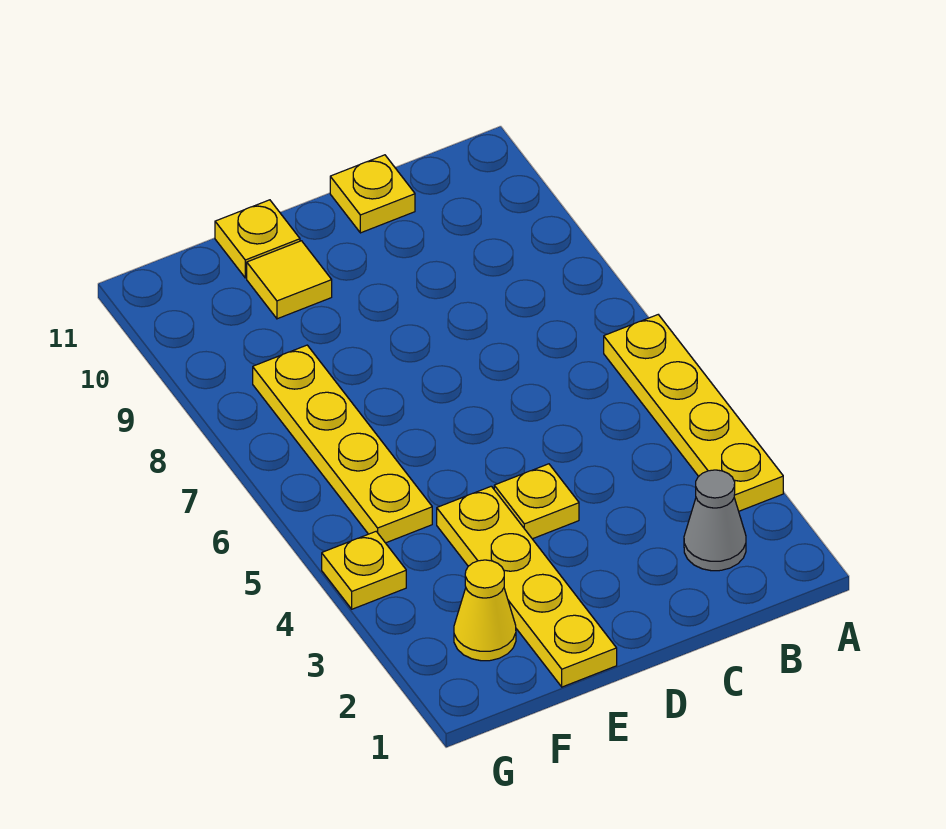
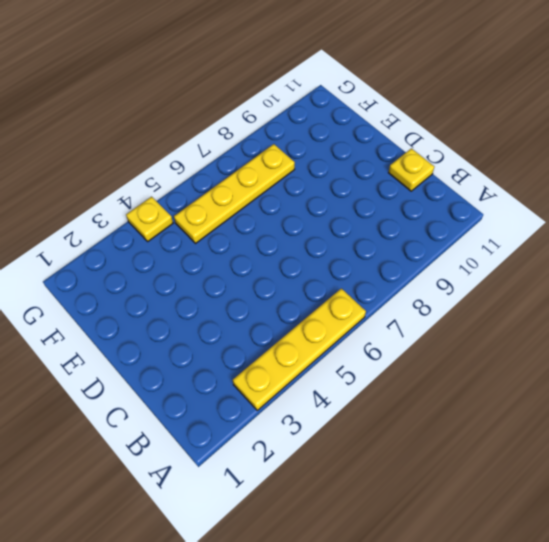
none -> grey 1x1 cone [684,470,746,571]
none -> yellow 1x1 plate [494,464,579,539]

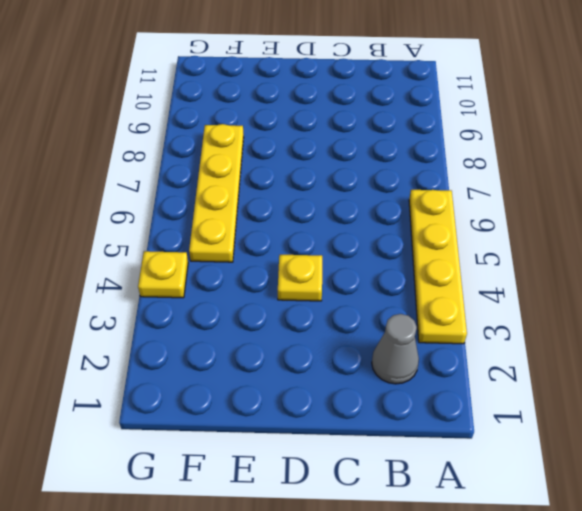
none -> yellow 1x1 plate [330,155,415,233]
none -> yellow 1x4 plate [437,486,617,687]

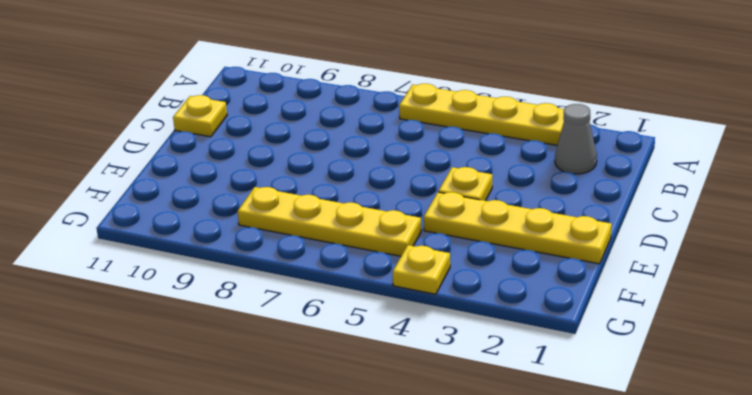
none -> yellow 1x1 tile [247,241,332,319]
none -> yellow 1x1 plate [215,200,300,278]

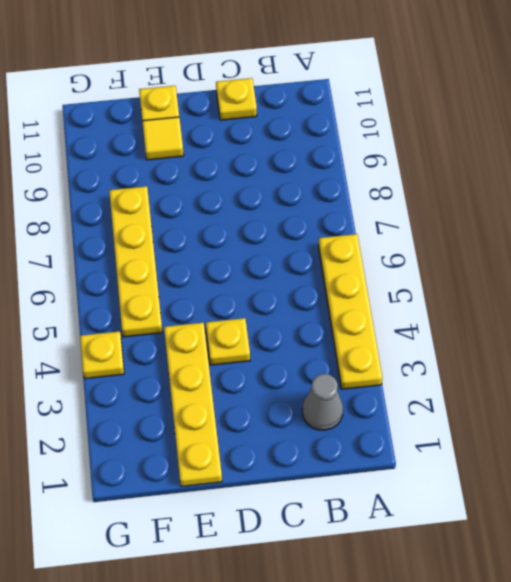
none -> yellow 1x1 cone [454,560,516,661]

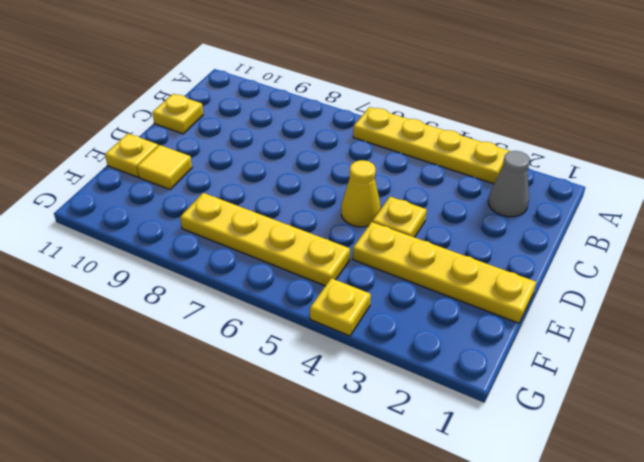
yellow 1x1 cone [341,160,381,227] -> yellow 1x1 cone moved to [454,560,516,661]

